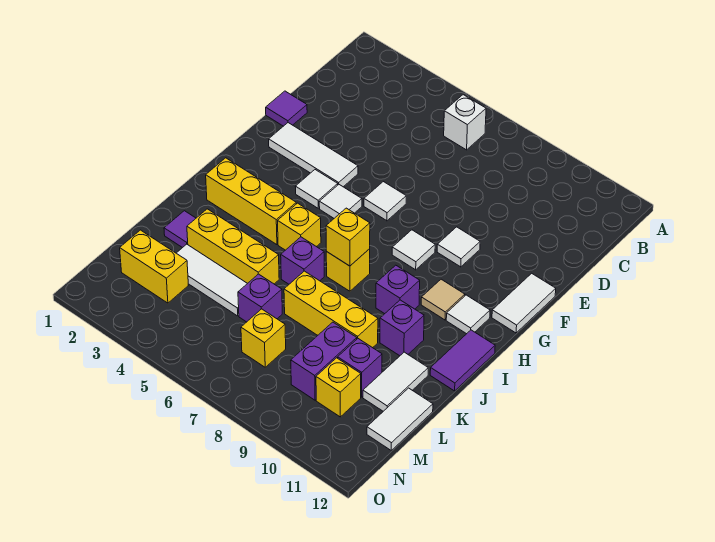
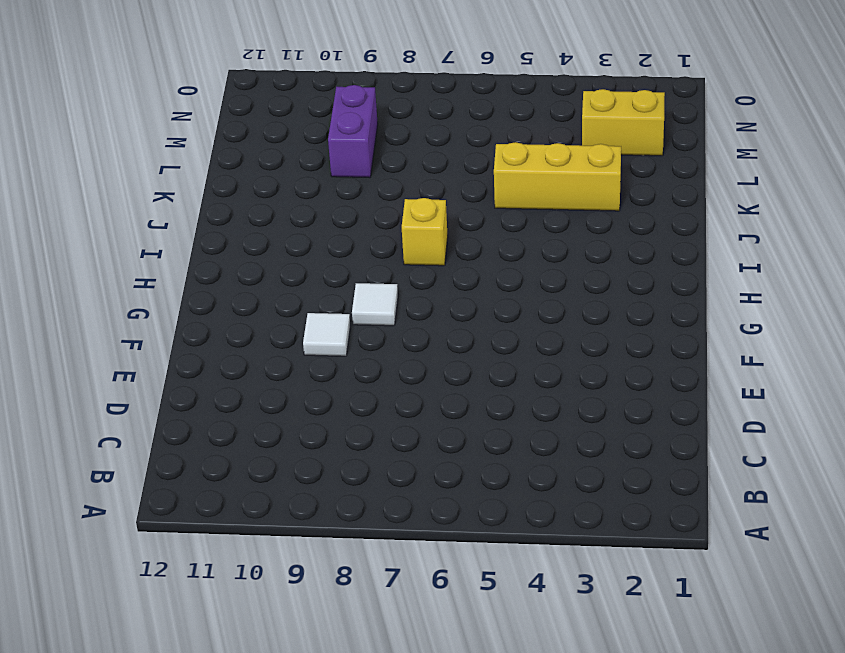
none -> white 1x1 brick [444,95,486,150]
none -> purple 1x1 tile [266,91,307,126]
none -> white 1x3 tile [269,123,358,187]
none -> white 1x1 tile [364,182,406,221]

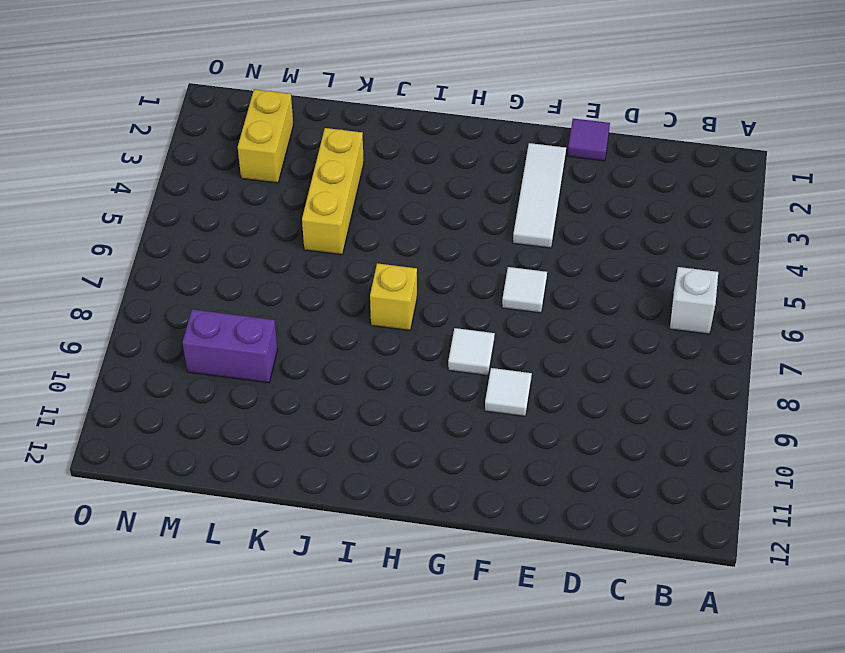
none -> white 1x2 tile [492,273,556,333]
none -> white 1x1 tile [295,170,338,208]
none -> white 1x1 tile [319,185,362,218]
none -> tan 1x1 tile [421,279,465,320]

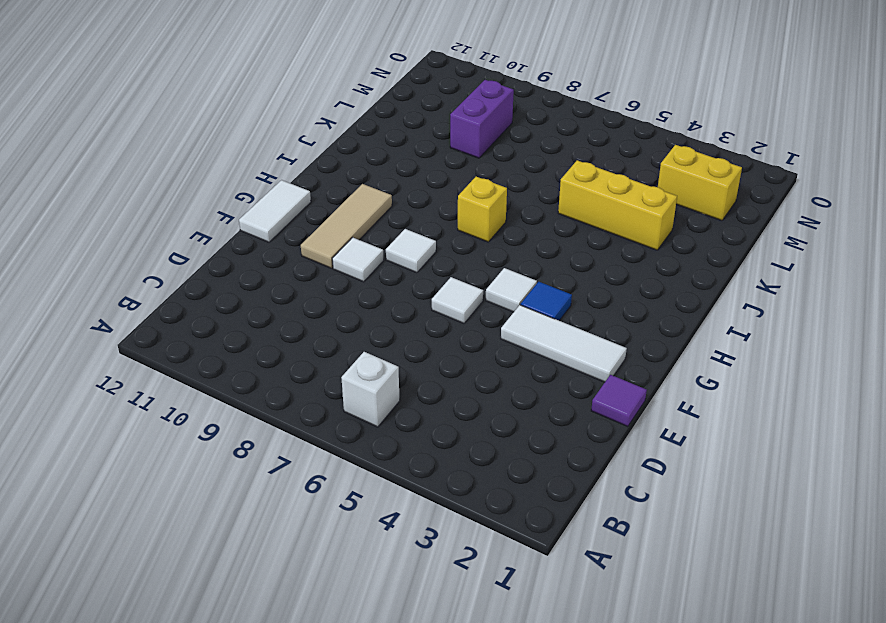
tan 1x3 tile [301,184,392,268] -> tan 1x1 tile [421,279,465,320]
blue 1x1 tile [521,282,572,321] -> white 1x1 tile [295,170,338,208]
none -> white 1x1 tile [446,295,490,334]
none -> yellow 1x3 brick [206,158,296,245]
none -> yellow 1x1 brick [278,203,321,250]
none -> purple 1x1 brick [376,265,420,314]

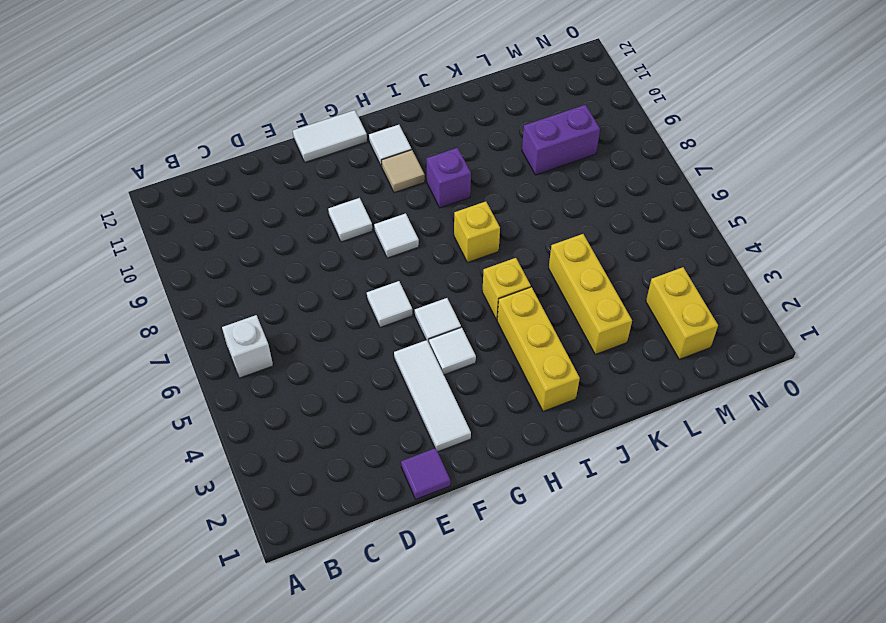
none -> purple 1x2 tile [430,330,495,391]
none -> purple 1x1 brick [281,237,324,284]
none -> purple 1x1 brick [380,300,424,356]
none -> purple 1x1 tile [164,211,196,248]

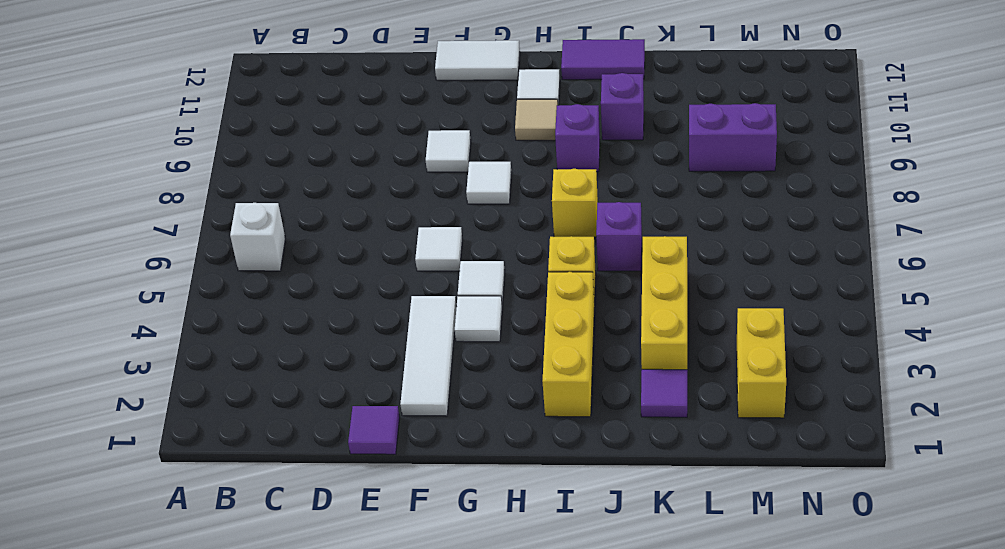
none -> yellow 1x3 brick [284,271,378,348]
none -> white 1x2 tile [363,352,428,411]
none -> white 1x3 tile [177,244,248,316]
none -> purple 1x1 brick [238,274,282,322]

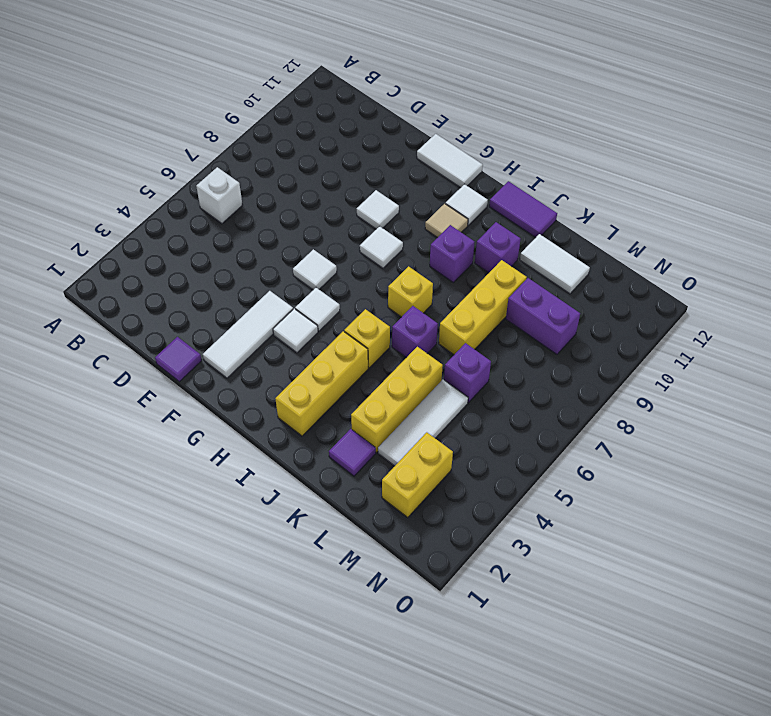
none -> purple 1x1 brick [338,339,382,397]
none -> white 1x2 tile [367,388,433,450]
none -> yellow 1x1 brick [241,309,286,367]
none -> yellow 1x1 brick [316,358,361,417]

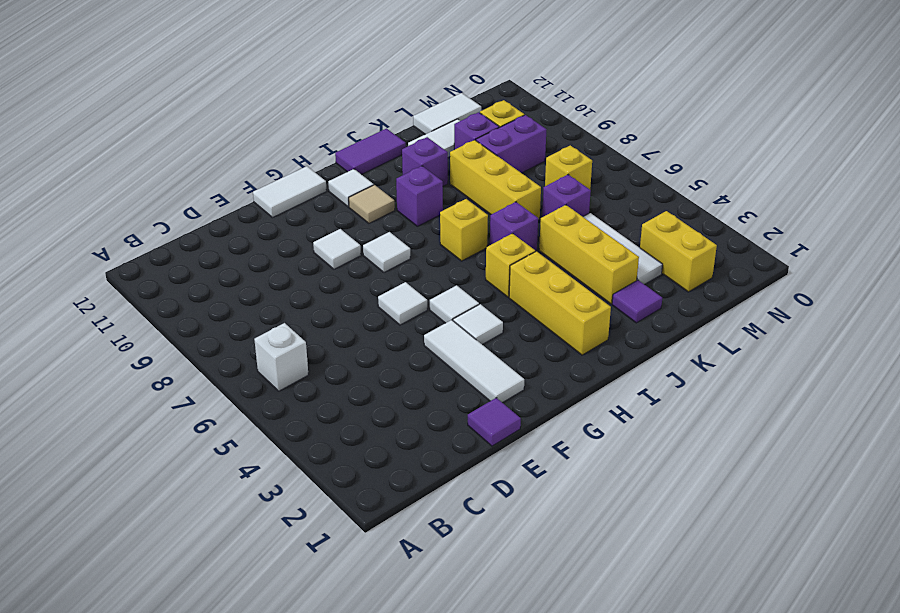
none -> yellow 1x1 brick [326,208,370,266]

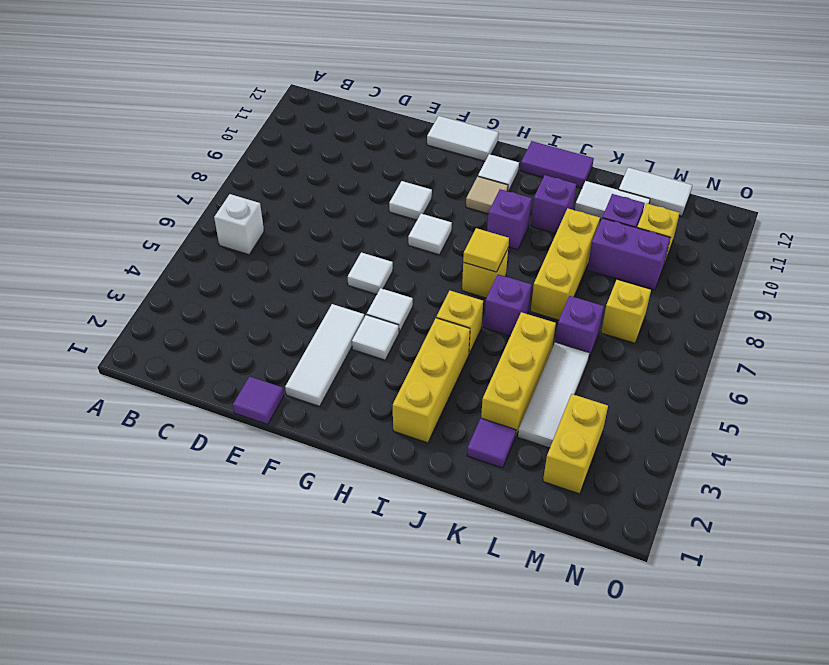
yellow 1x1 tile [463,228,509,272] -> yellow 1x1 brick [326,208,370,266]

